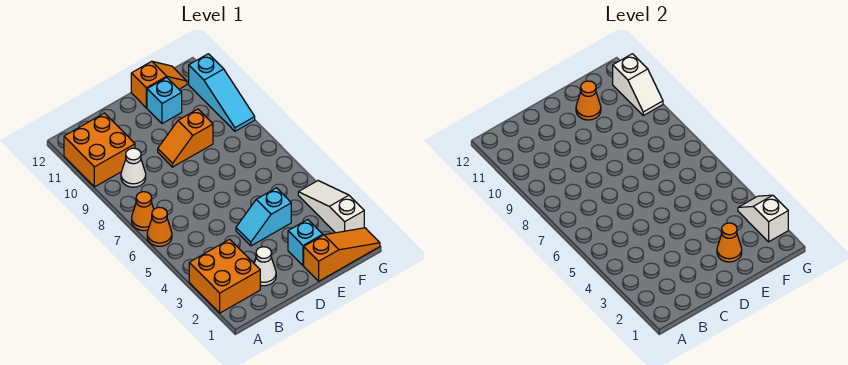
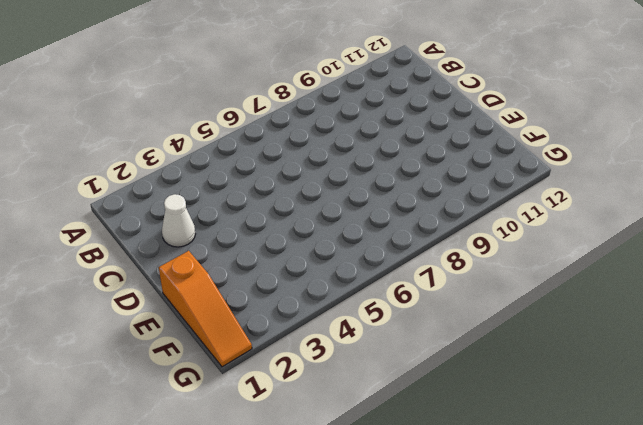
none -> orange 2x2 brick [189,239,260,313]
none -> orange 1x1 cone [147,207,172,246]
none -> orange 1x1 cone [132,192,154,231]

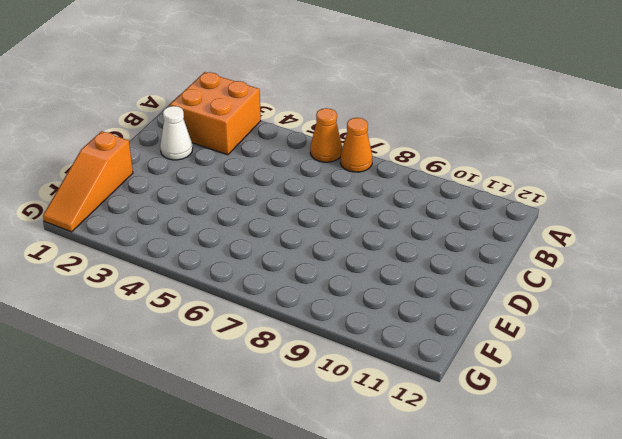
none -> orange 2x2 brick [64,113,135,187]
none -> white 1x1 cone [121,148,146,187]
none -> cyan 1x2 slope [236,188,291,246]

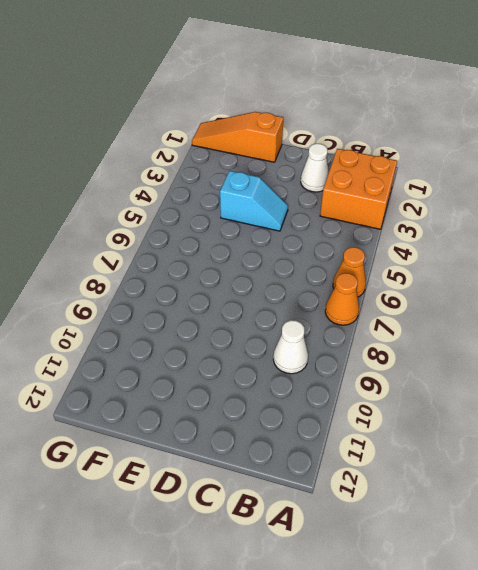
none -> orange 2x2 brick [64,113,135,187]
none -> orange 1x2 slope [158,109,213,167]
none -> cyan 1x1 brick [288,220,323,265]

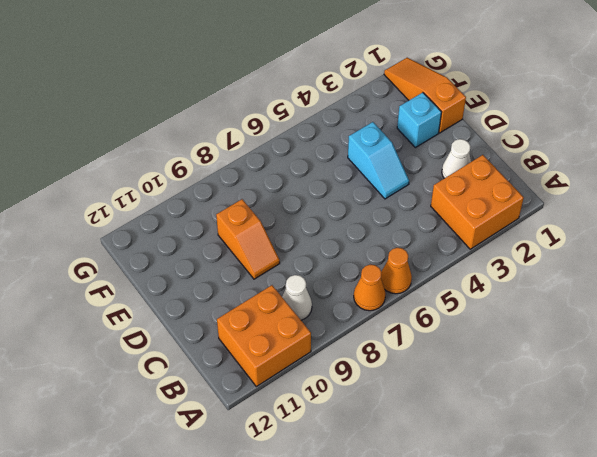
none -> cyan 1x1 brick [147,78,182,124]
none -> orange 1x2 slope [131,61,187,108]
none -> white 1x3 slope [298,181,364,233]

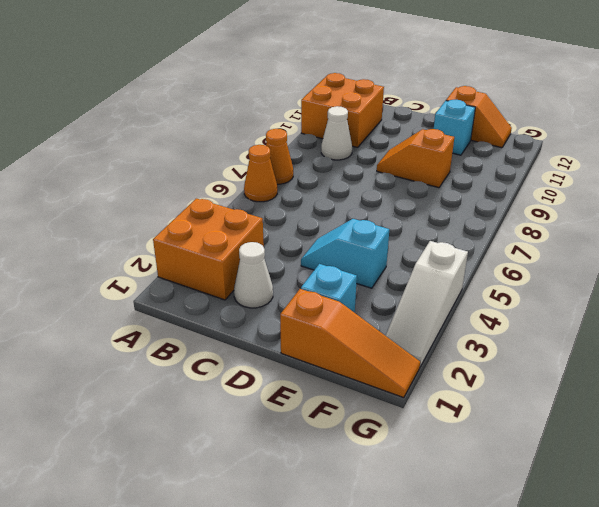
white 1x3 slope [386,241,468,367] -> white 1x3 slope turned to [298,181,364,233]
none -> cyan 1x3 slope [189,54,255,131]
none -> orange 1x1 cone [717,223,742,262]
none -> orange 1x1 cone [576,81,601,120]

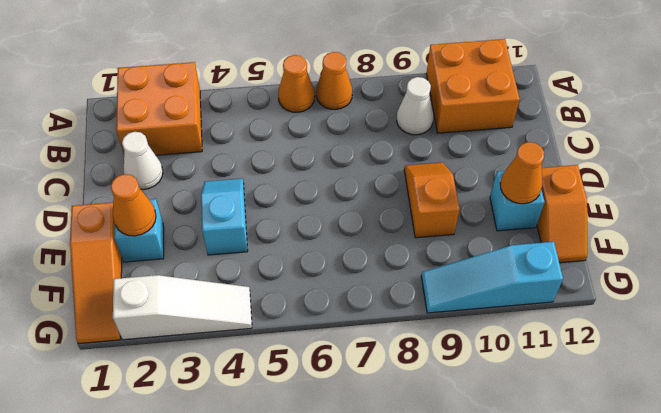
none -> white 1x2 slope [738,195,788,242]
none -> white 1x2 slope [613,54,663,116]

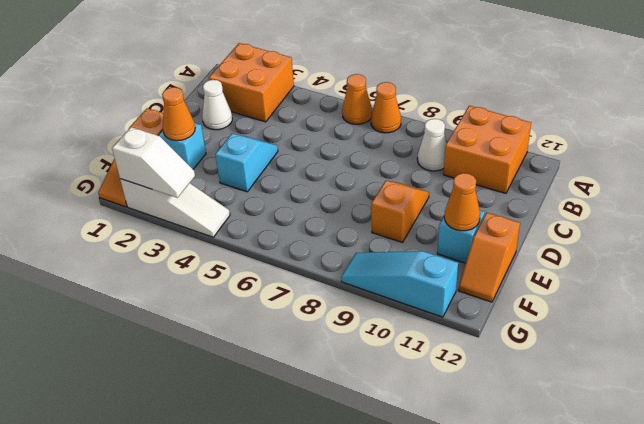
none -> white 1x2 slope [613,54,663,116]

